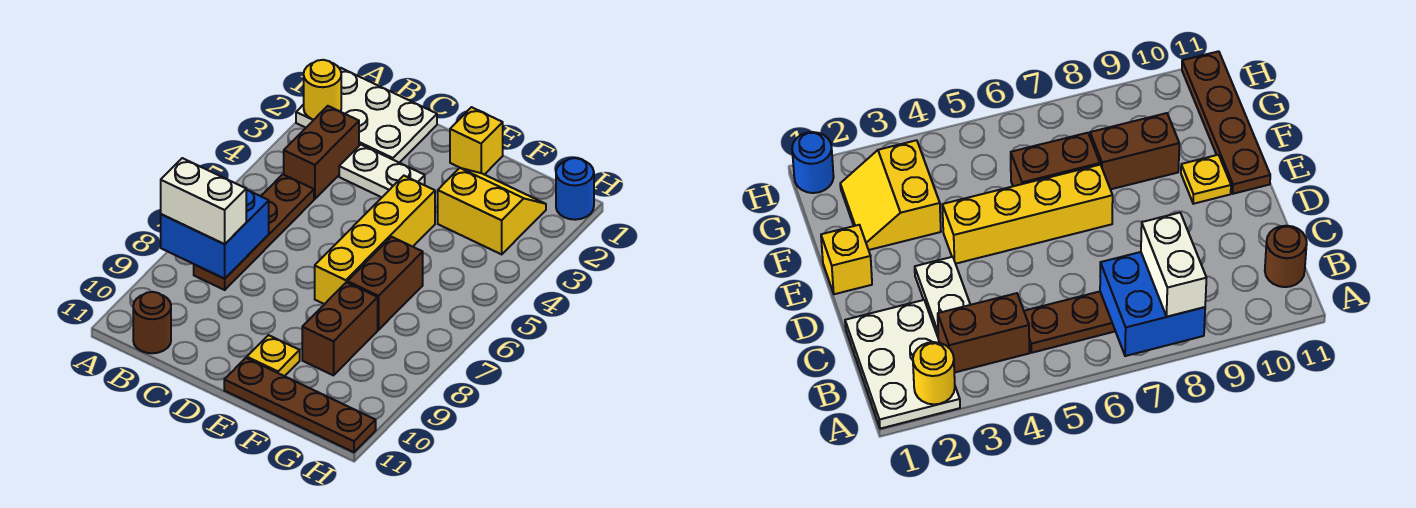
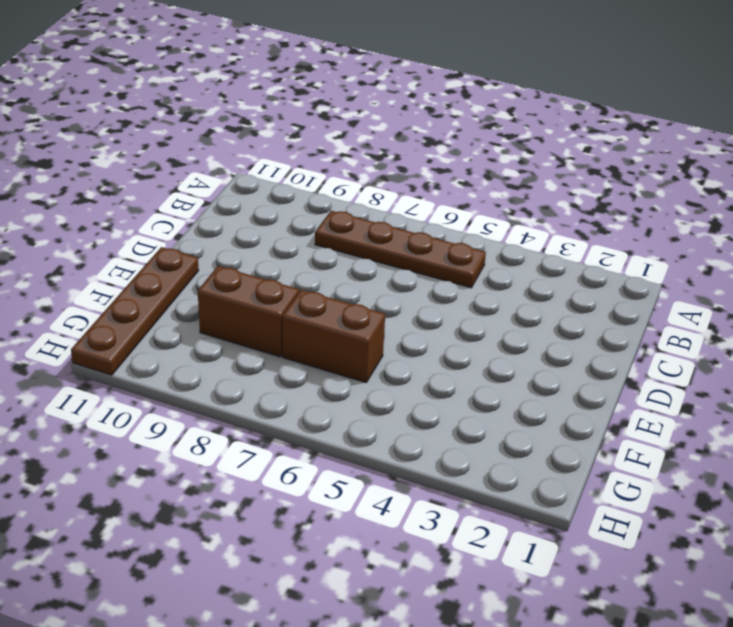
none -> white 2x3 plate [296,68,437,163]
none -> brown 1x2 brick [284,106,359,199]
none -> brown 1x1 round brick [133,292,171,353]

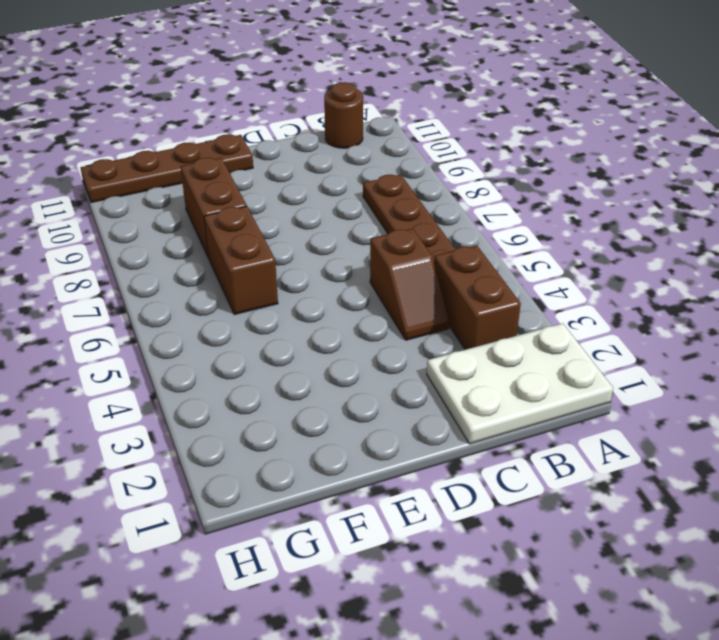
brown 1x2 slope [370,228,449,340] -> none
none -> white 1x2 plate [339,145,425,197]
none -> yellow 1x1 brick [450,107,503,175]
none -> yellow 1x4 brick [315,176,435,304]

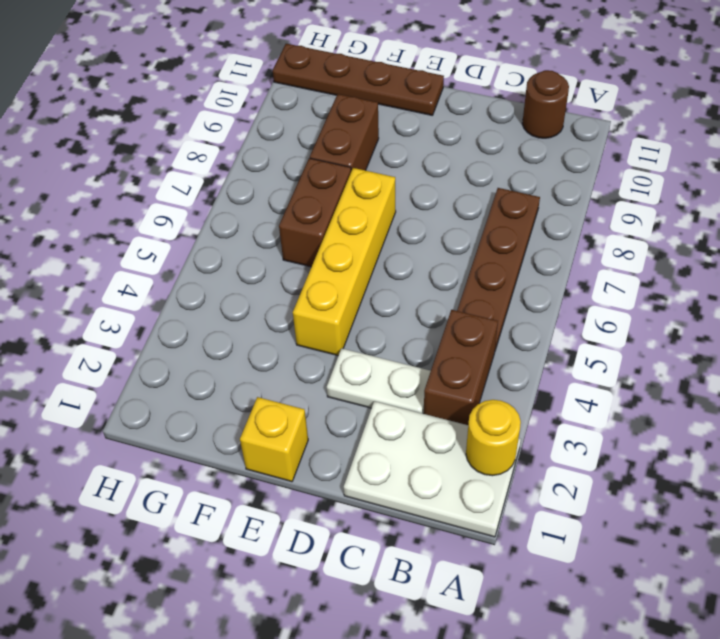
none -> yellow 1x1 plate [247,335,300,376]
none -> yellow 2x2 slope [438,168,546,254]
none -> blue 1x1 round brick [556,158,594,220]

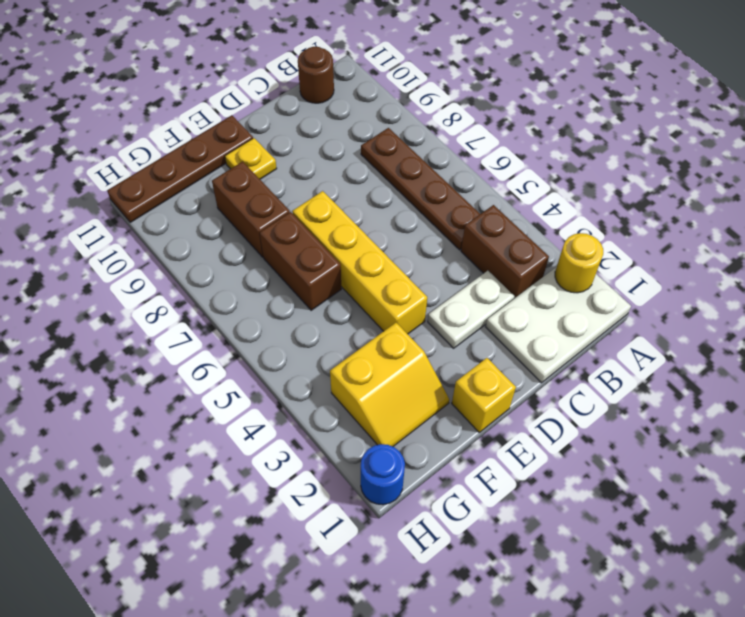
none -> blue 2x2 brick [161,190,269,279]
none -> white 1x2 brick [161,158,246,244]

